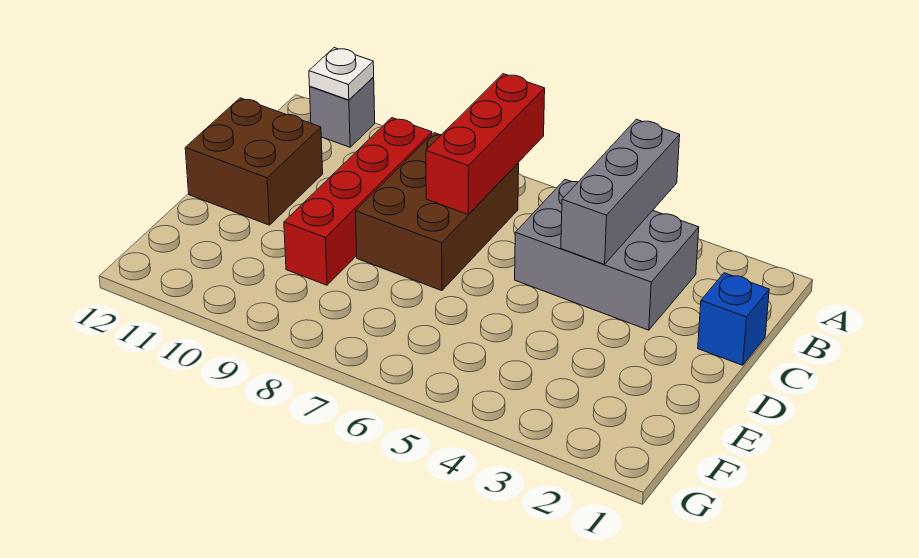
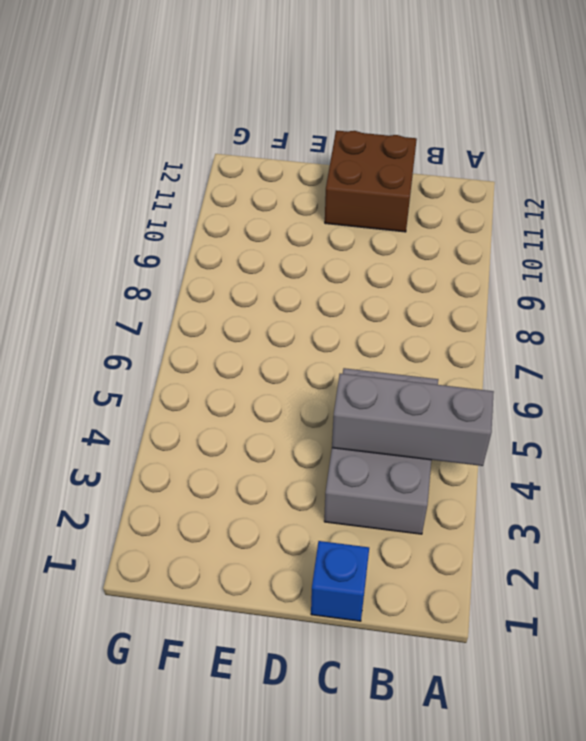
none -> grey 1x1 brick [310,77,375,147]
none -> brown 2x3 brick [355,133,519,291]

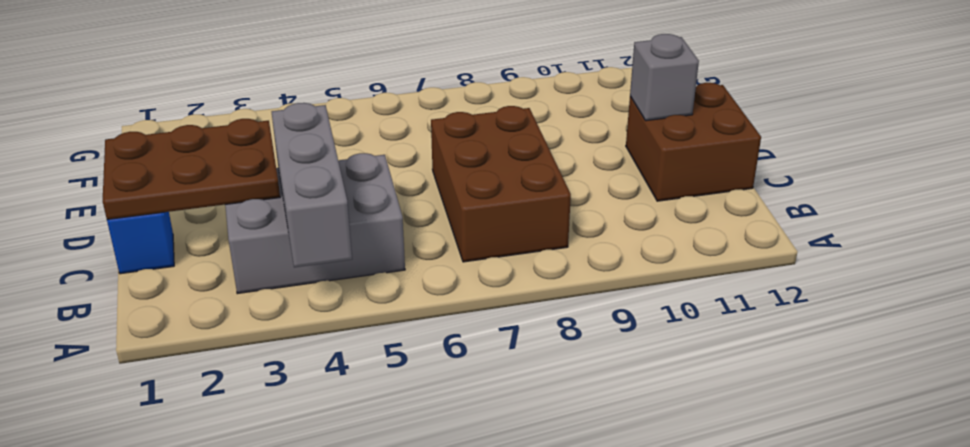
brown 2x3 plate [103,119,280,219] -> none
grey 1x1 brick [630,34,699,121] -> grey 1x1 brick moved to [310,77,375,147]
none -> red 1x4 brick [284,118,432,285]
none -> red 1x3 brick [426,74,545,215]

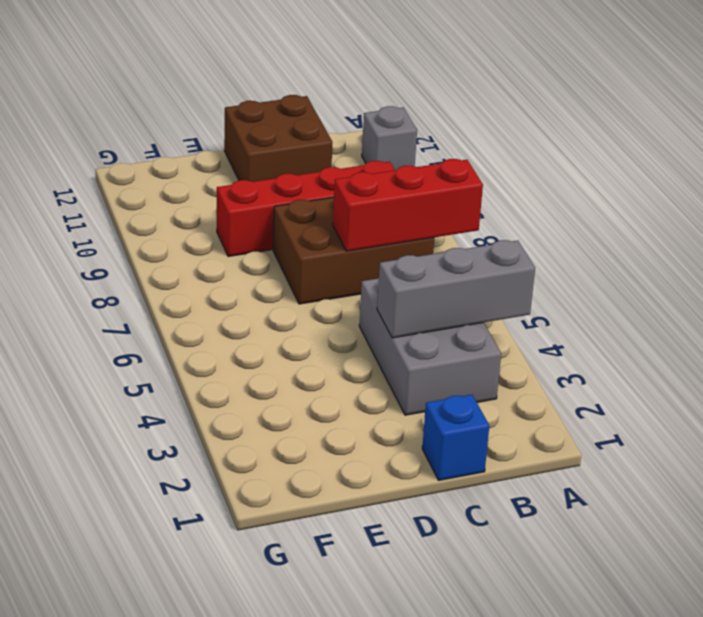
none -> white 1x1 plate [309,48,374,100]

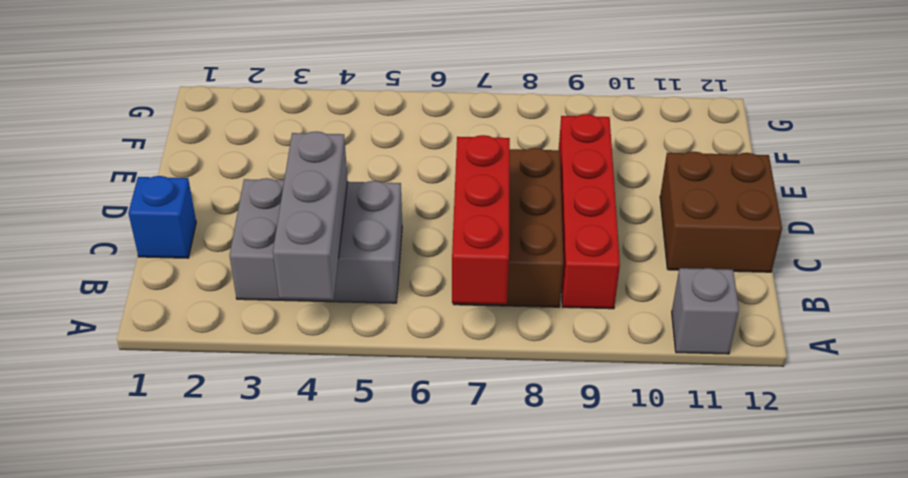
none -> white 1x1 plate [309,48,374,100]

